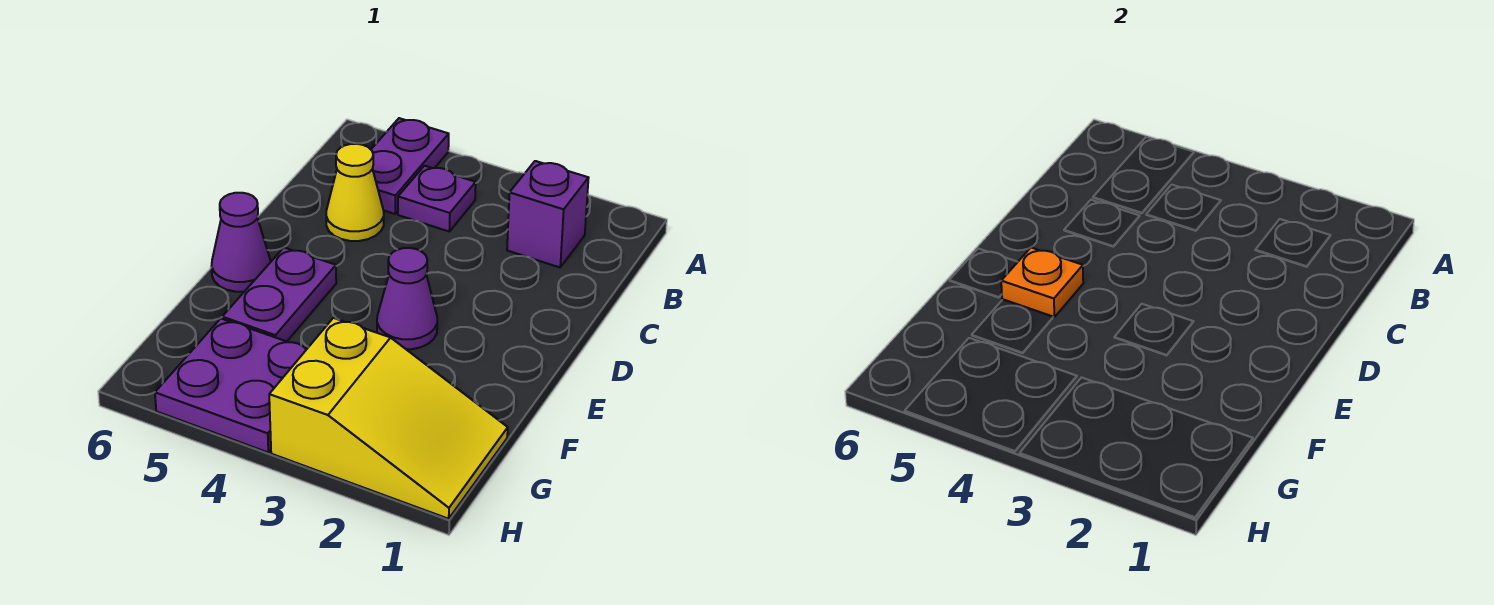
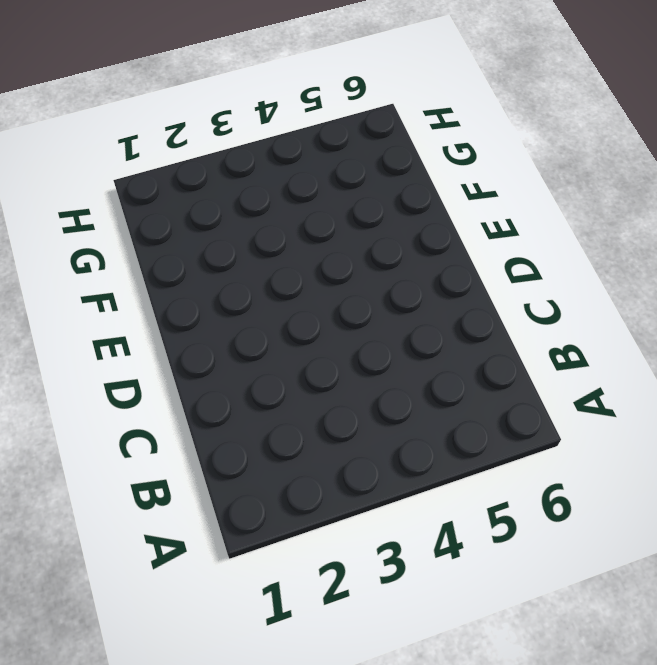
none -> purple 1x2 plate [371,118,449,214]
none -> purple 1x1 brick [507,161,588,267]

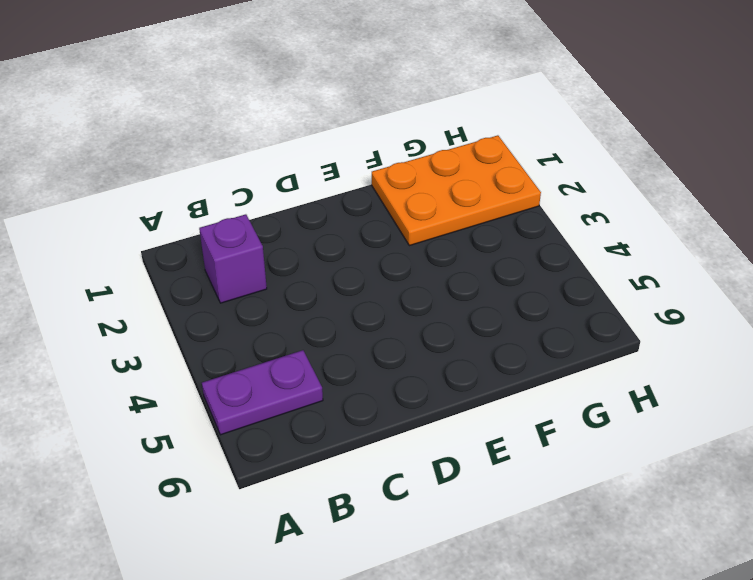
orange 2x3 plate [372,135,541,246] -> yellow 2x3 slope [269,318,508,519]
none -> purple 1x1 plate [398,166,476,231]
none -> yellow 1x1 cone [326,144,384,241]

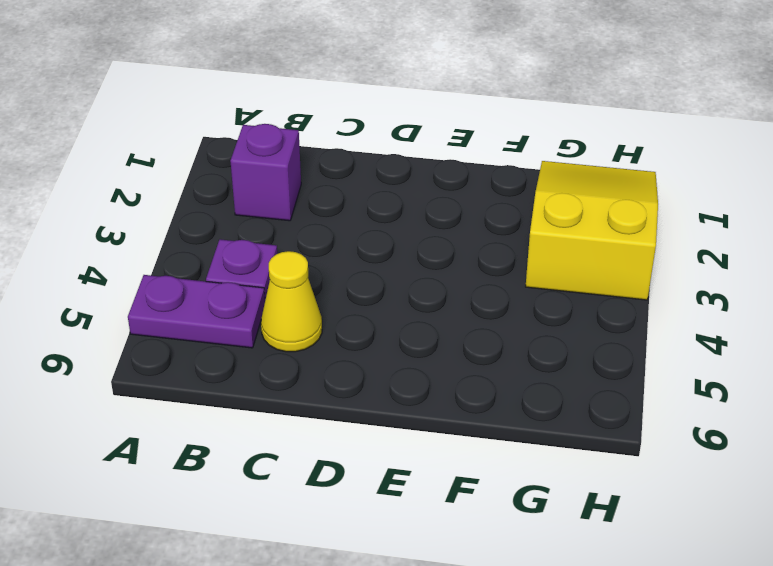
none -> purple 1x1 cone [377,248,437,349]
none -> purple 1x2 plate [222,248,336,341]

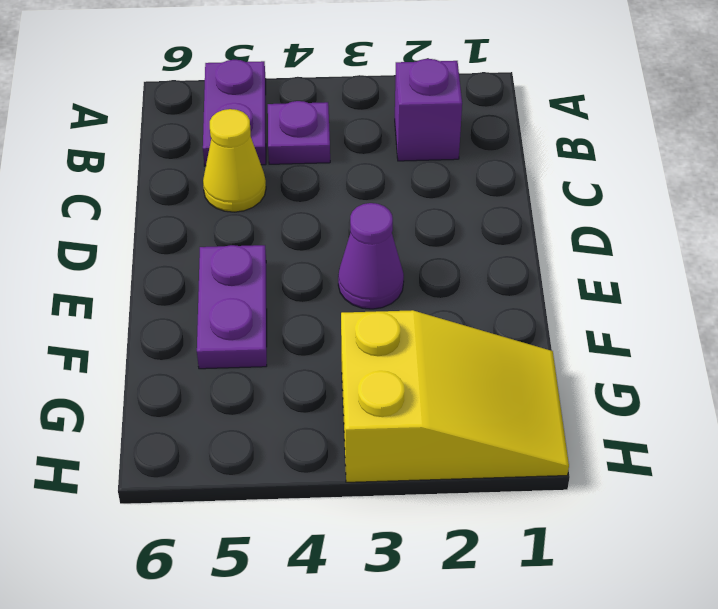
none -> purple 1x1 cone [212,193,271,292]
none -> purple 2x2 plate [155,319,307,452]

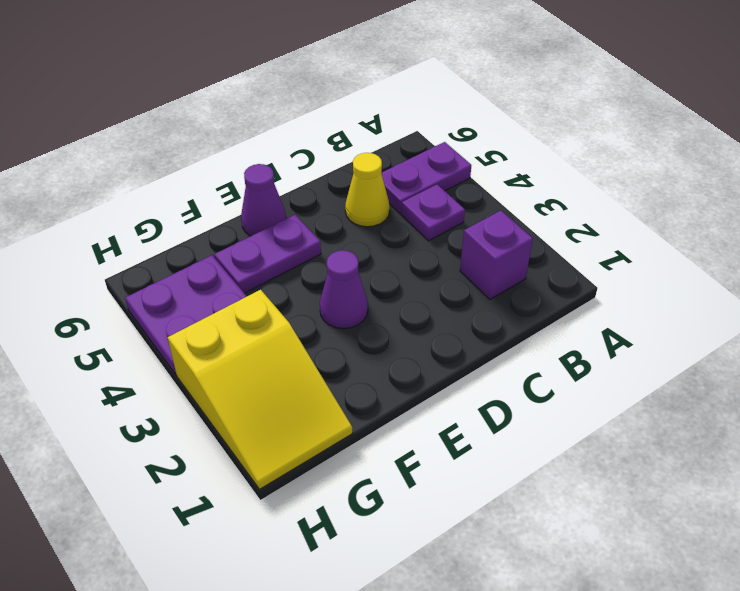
none -> orange 1x1 plate [1001,248,1083,317]

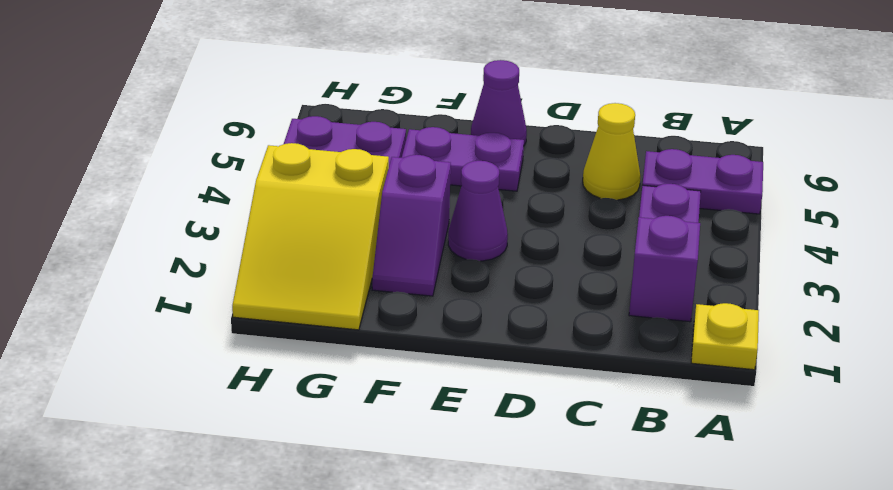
yellow 1x1 plate [691,303,759,370] -> none
purple 1x2 slope [372,155,451,296] -> none
none -> orange 1x1 plate [1001,248,1083,317]

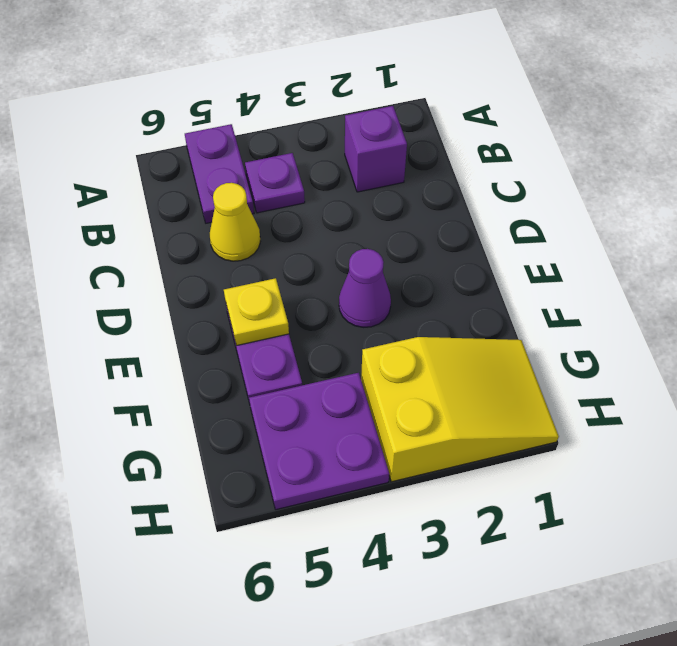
yellow 1x1 plate [224,278,289,346] -> orange 1x1 plate [1001,248,1083,317]
none -> purple 1x1 cone [212,193,271,292]

